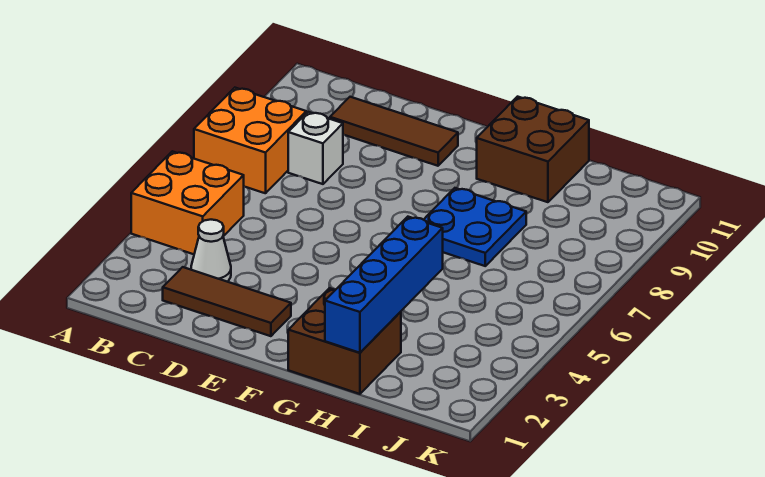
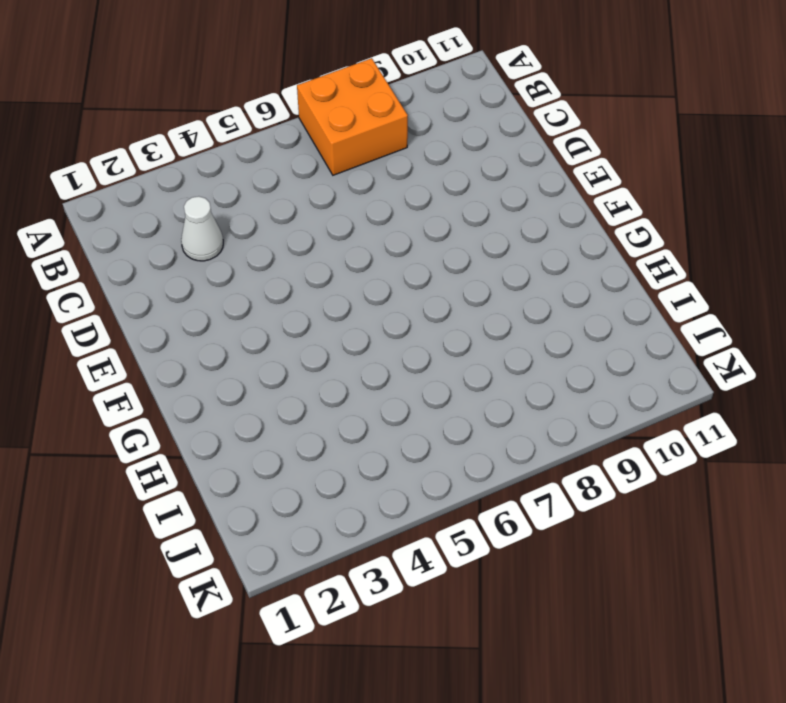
none -> orange 2x2 brick [131,151,244,254]
none -> brown 1x3 tile [163,267,291,336]

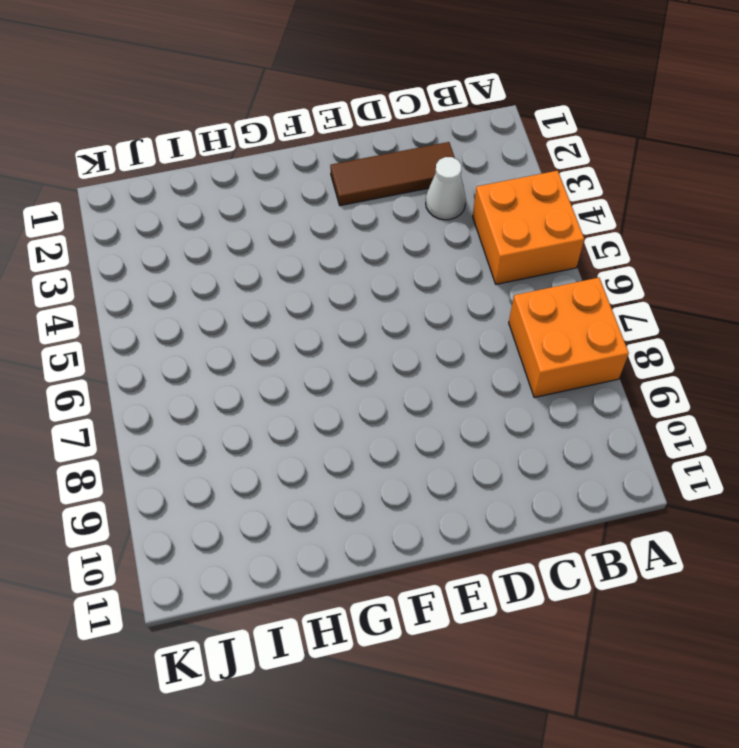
none -> white 1x1 brick [288,112,343,184]
none -> brown 1x3 tile [330,97,458,166]

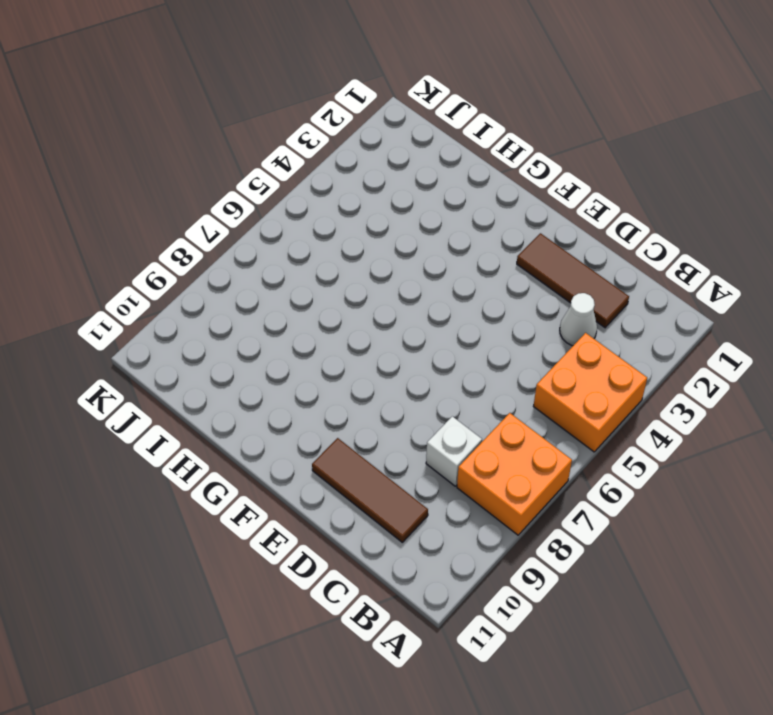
none -> brown 2x2 brick [288,288,401,394]
none -> blue 2x2 plate [424,188,526,266]

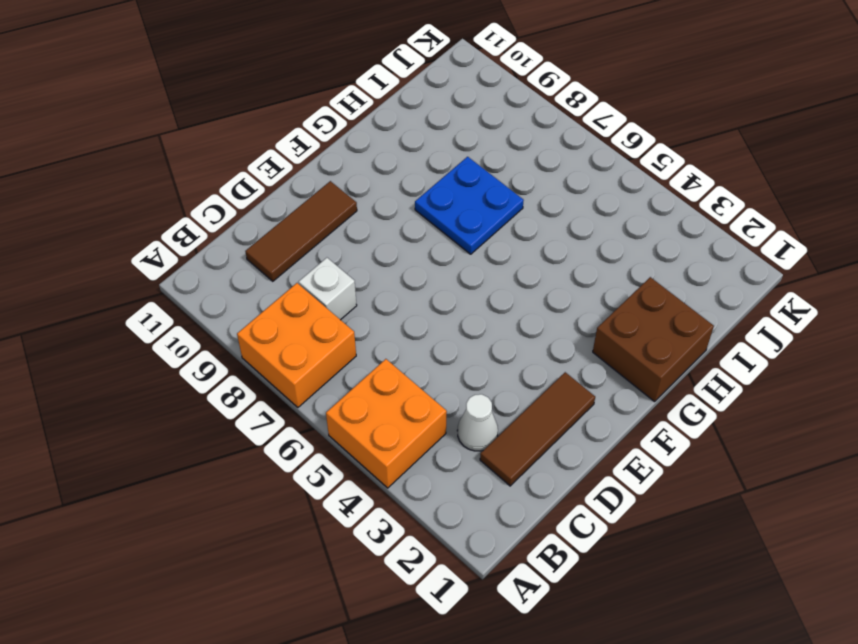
none -> brown 2x2 brick [477,97,589,202]
none -> blue 1x4 brick [325,217,443,353]

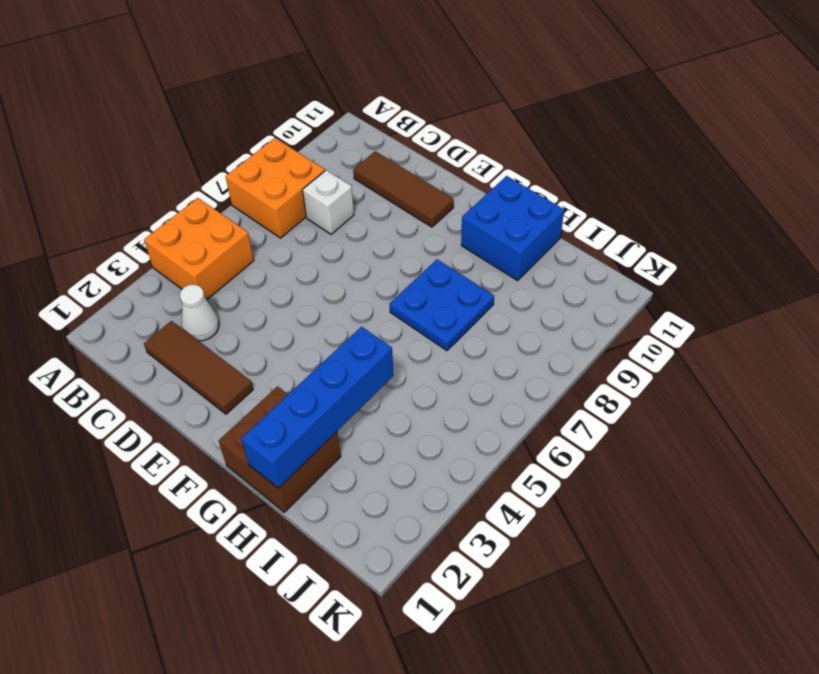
blue 2x2 brick [461,176,564,281] -> brown 2x2 brick [477,97,589,202]

